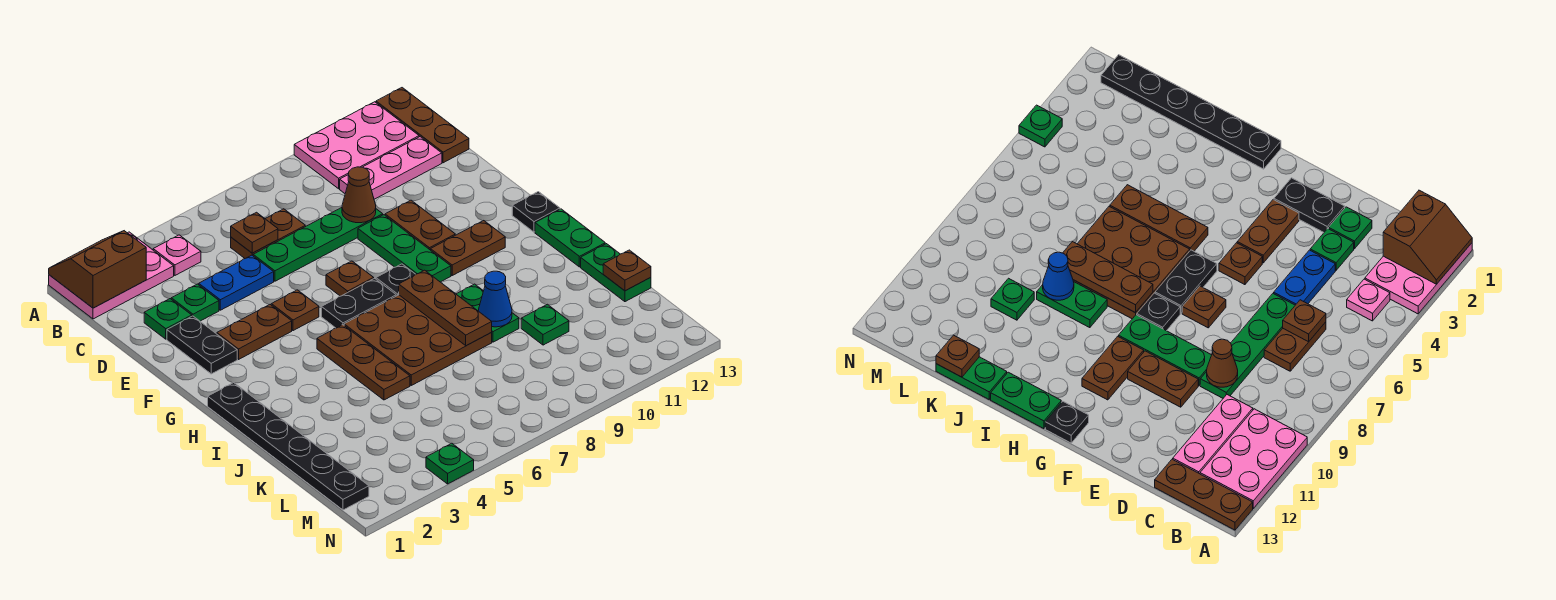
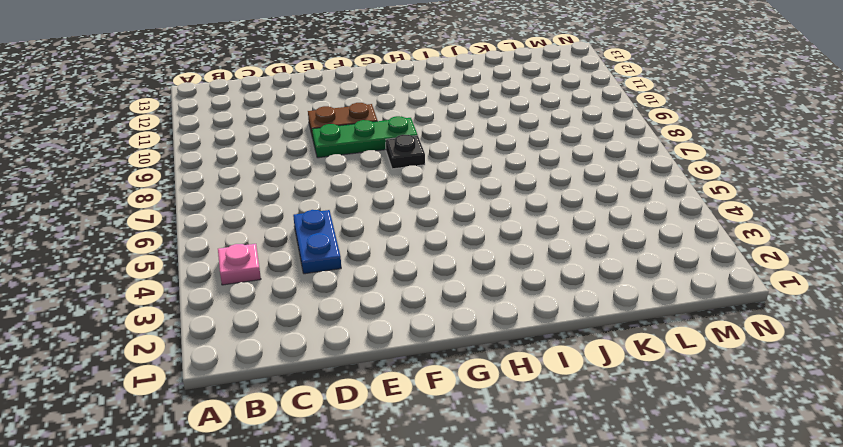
none -> pink 2x3 plate [49,232,174,319]
none -> pink 2x3 plate [294,102,419,189]
none -> brown 1x3 plate [376,88,469,163]
none -> brown 1x2 plate [231,209,306,258]

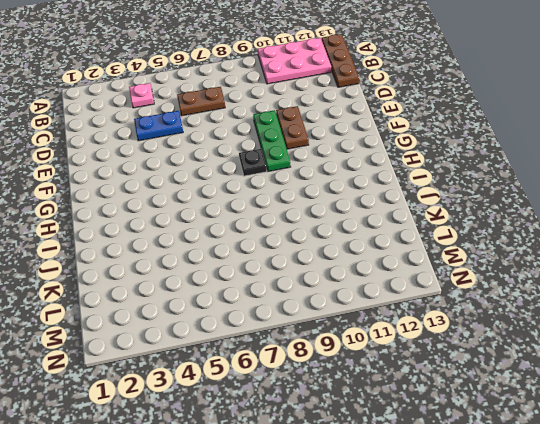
none -> pink 2x3 plate [49,232,174,319]
none -> pink 1x3 plate [340,137,442,199]
none -> green 1x1 plate [144,299,192,339]
none -> green 1x1 plate [171,284,219,321]

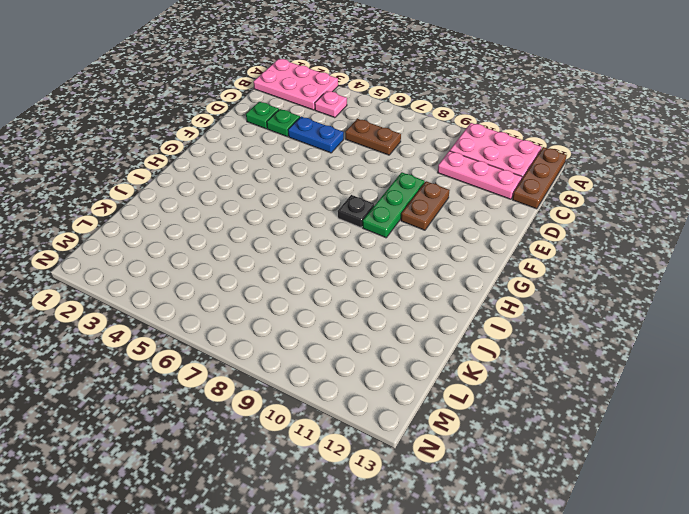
none -> green 1x4 plate [253,208,383,281]
none -> black 1x2 plate [167,316,237,374]
none -> brown 1x2 plate [217,305,292,359]
none -> brown 1x1 plate [271,290,319,331]

